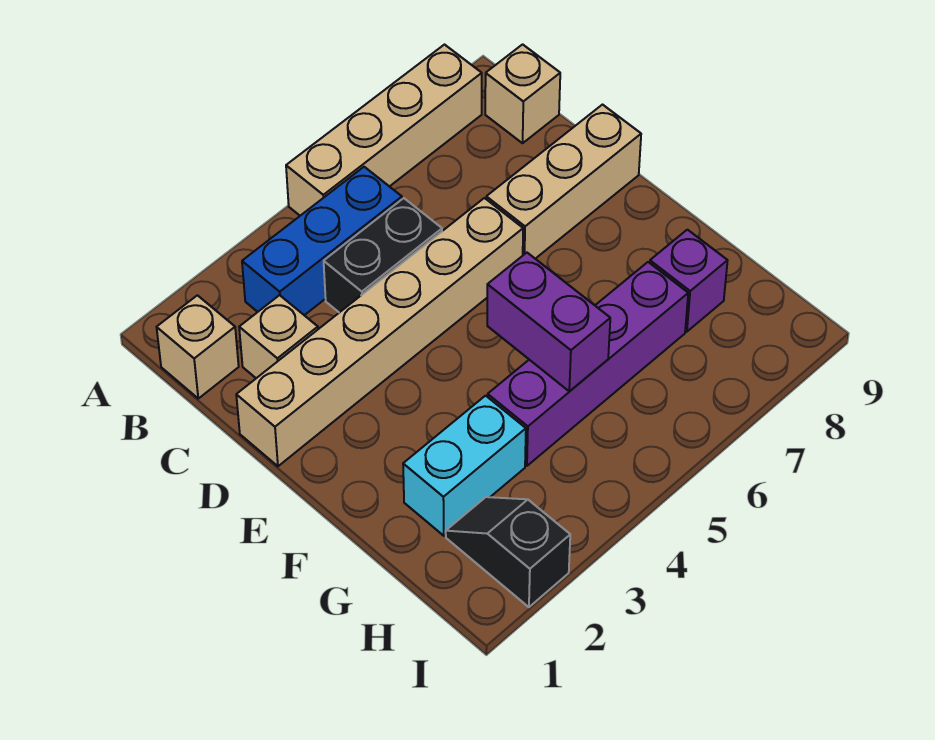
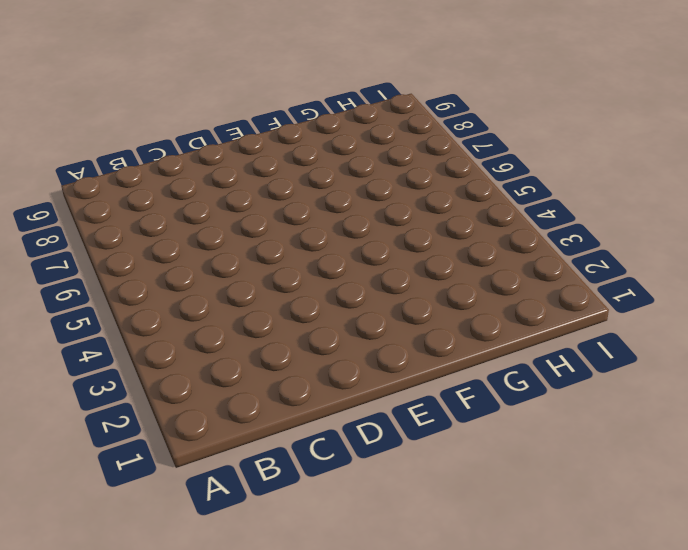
none -> tan 1x4 brick [286,45,482,216]
none -> tan 1x1 brick [157,295,239,398]
none -> blue 1x3 brick [242,167,402,315]

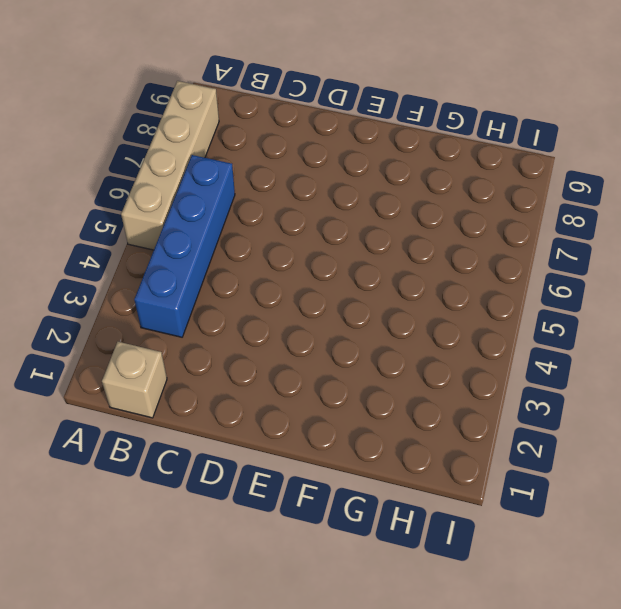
blue 1x4 brick [134,155,235,337] -> blue 1x3 brick [242,167,402,315]
none -> tan 1x1 brick [485,44,560,143]
none -> tan 1x1 brick [239,295,318,378]
none -> black 1x2 brick [324,198,442,313]

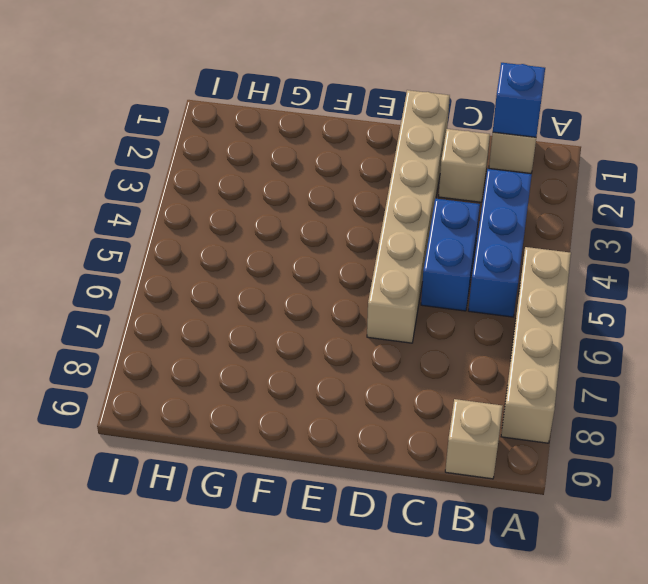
blue 1x1 brick [493,63,545,137] -> none
blue 1x2 brick [421,199,480,311] -> black 1x2 brick [324,198,442,313]
none -> tan 1x3 brick [486,105,641,259]
none -> cyan 1x2 brick [403,396,526,536]
none -> purple 1x4 brick [488,262,688,466]

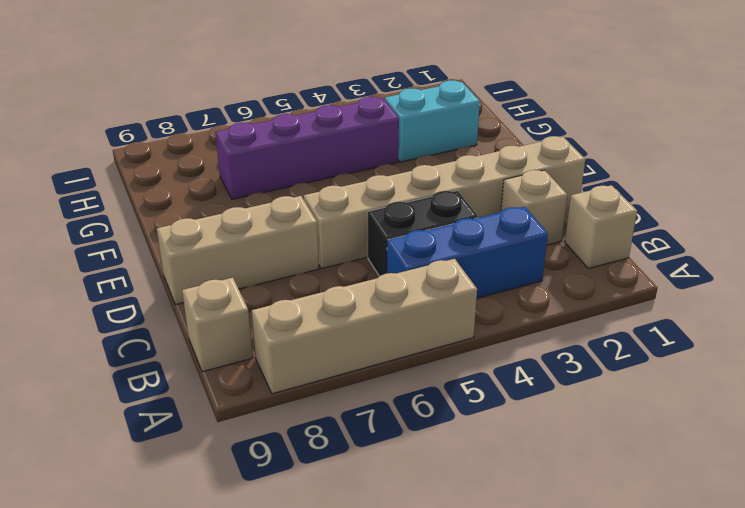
none -> purple 1x1 brick [650,230,728,332]
none -> black 1x2 slope [446,497,570,607]
none -> purple 1x2 brick [487,253,610,391]

